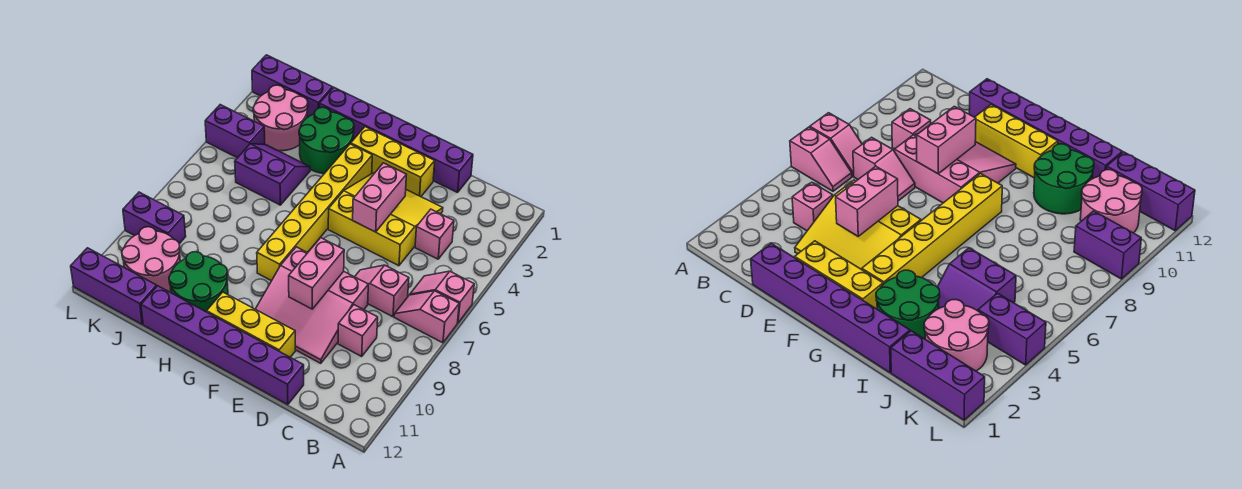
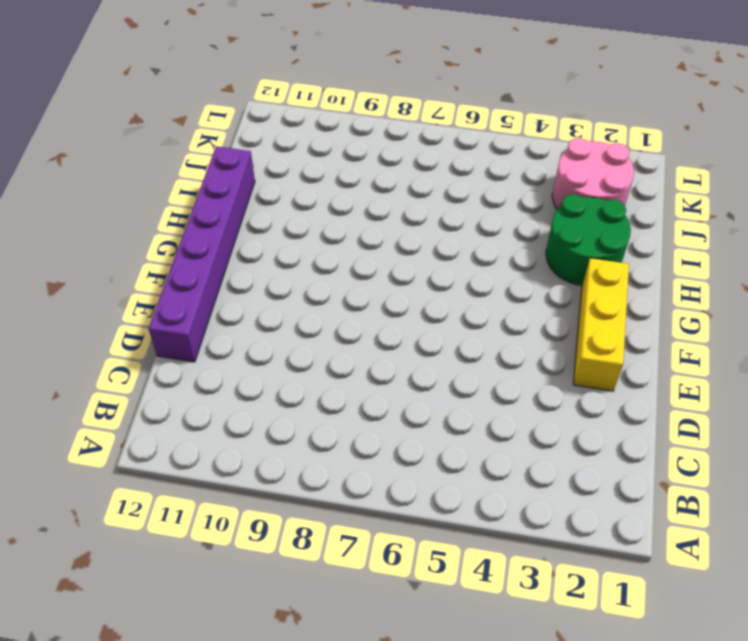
none -> pink 1x2 slope [410,271,474,323]
none -> pink 1x2 slope [394,291,459,343]
none -> pink 1x1 brick [415,209,454,259]

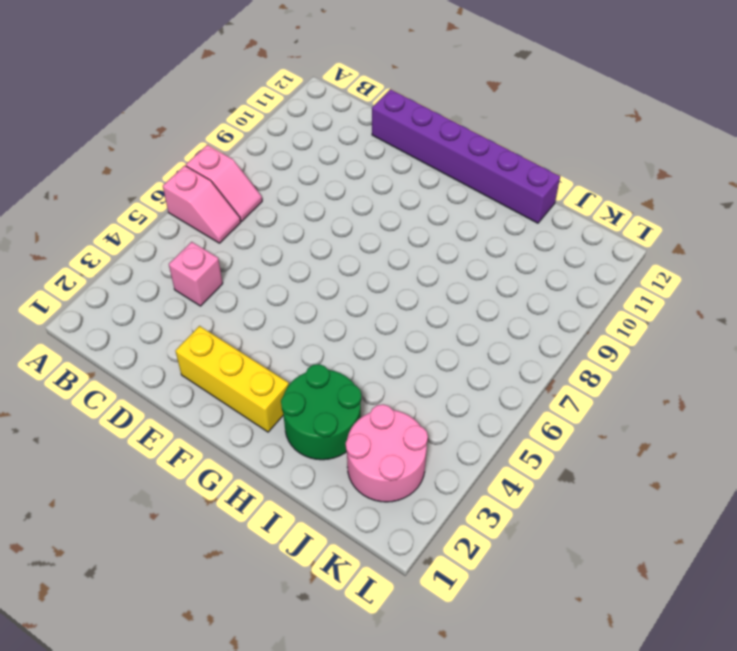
none -> pink 1x2 slope [355,265,409,317]
none -> pink 1x1 brick [338,305,378,356]
none -> purple 1x6 brick [320,88,473,193]

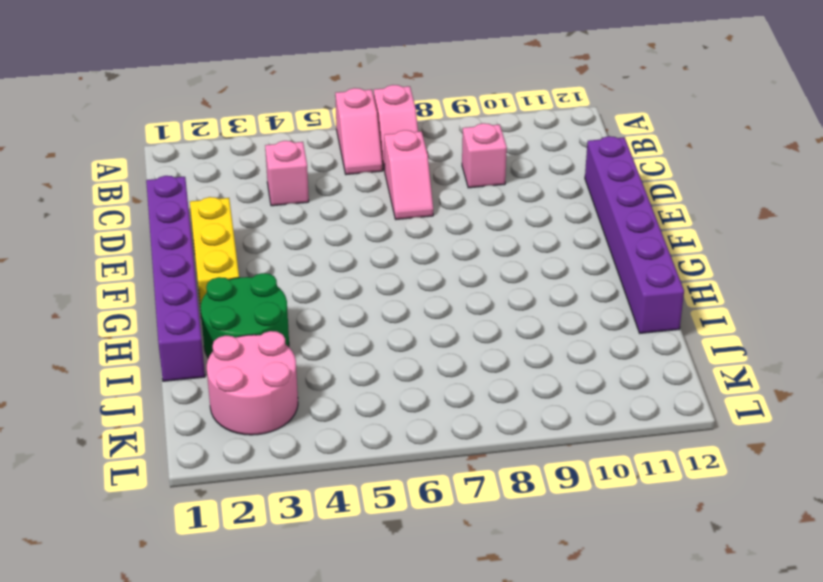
none -> yellow 3x3 slope [328,173,443,266]
none -> pink 3x3 slope [256,247,368,363]
none -> yellow 1x3 brick [207,292,295,357]

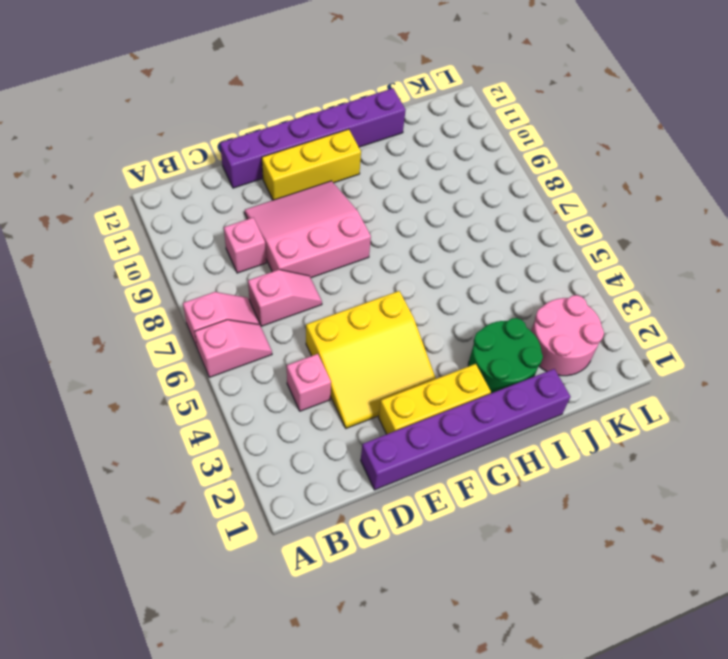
none -> yellow 1x6 brick [257,144,372,281]
none -> green 2x2 round brick [169,252,228,312]
none -> purple 2x2 slope [235,144,310,205]

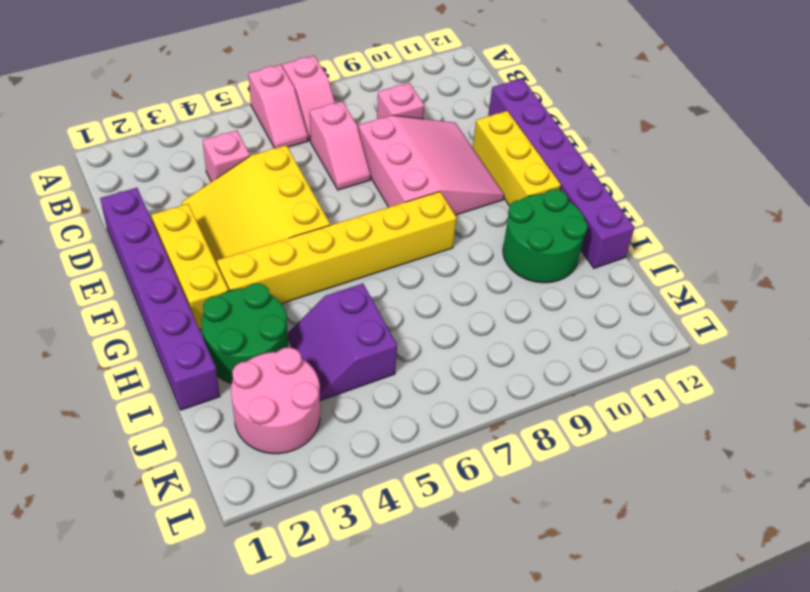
none -> purple 1x3 brick [252,55,333,117]
none -> pink 2x2 round brick [122,227,180,292]
none -> purple 1x3 brick [71,248,157,324]

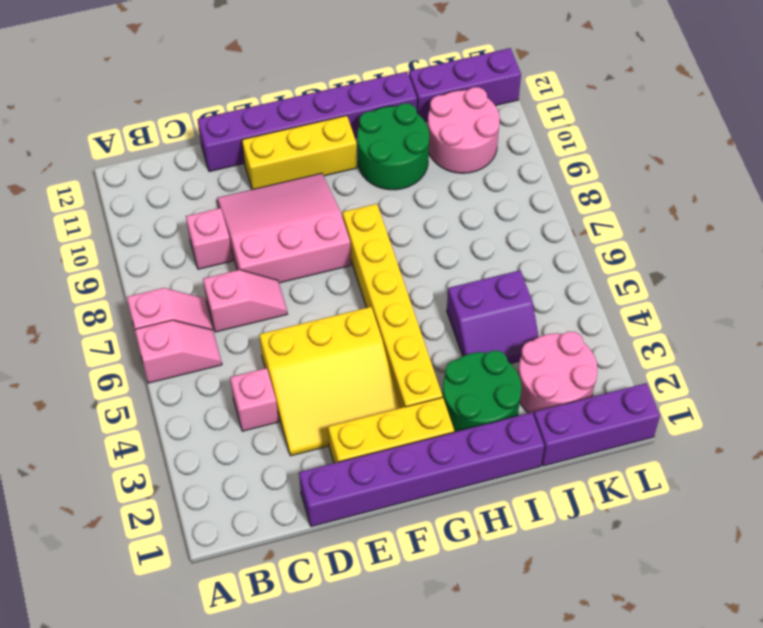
none -> purple 1x2 brick [205,105,265,158]
none -> purple 1x2 brick [123,192,186,244]
none -> pink 1x2 brick [353,163,406,232]

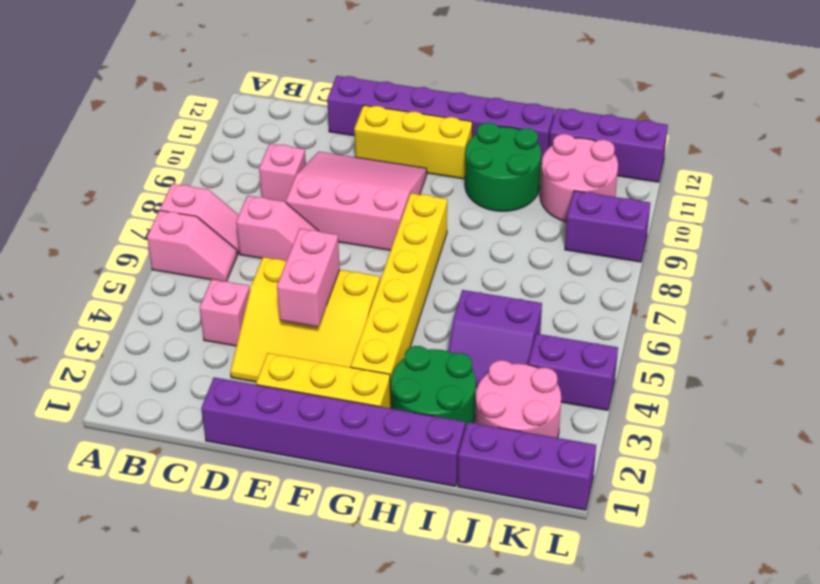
none -> pink 1x2 brick [289,238,344,309]

